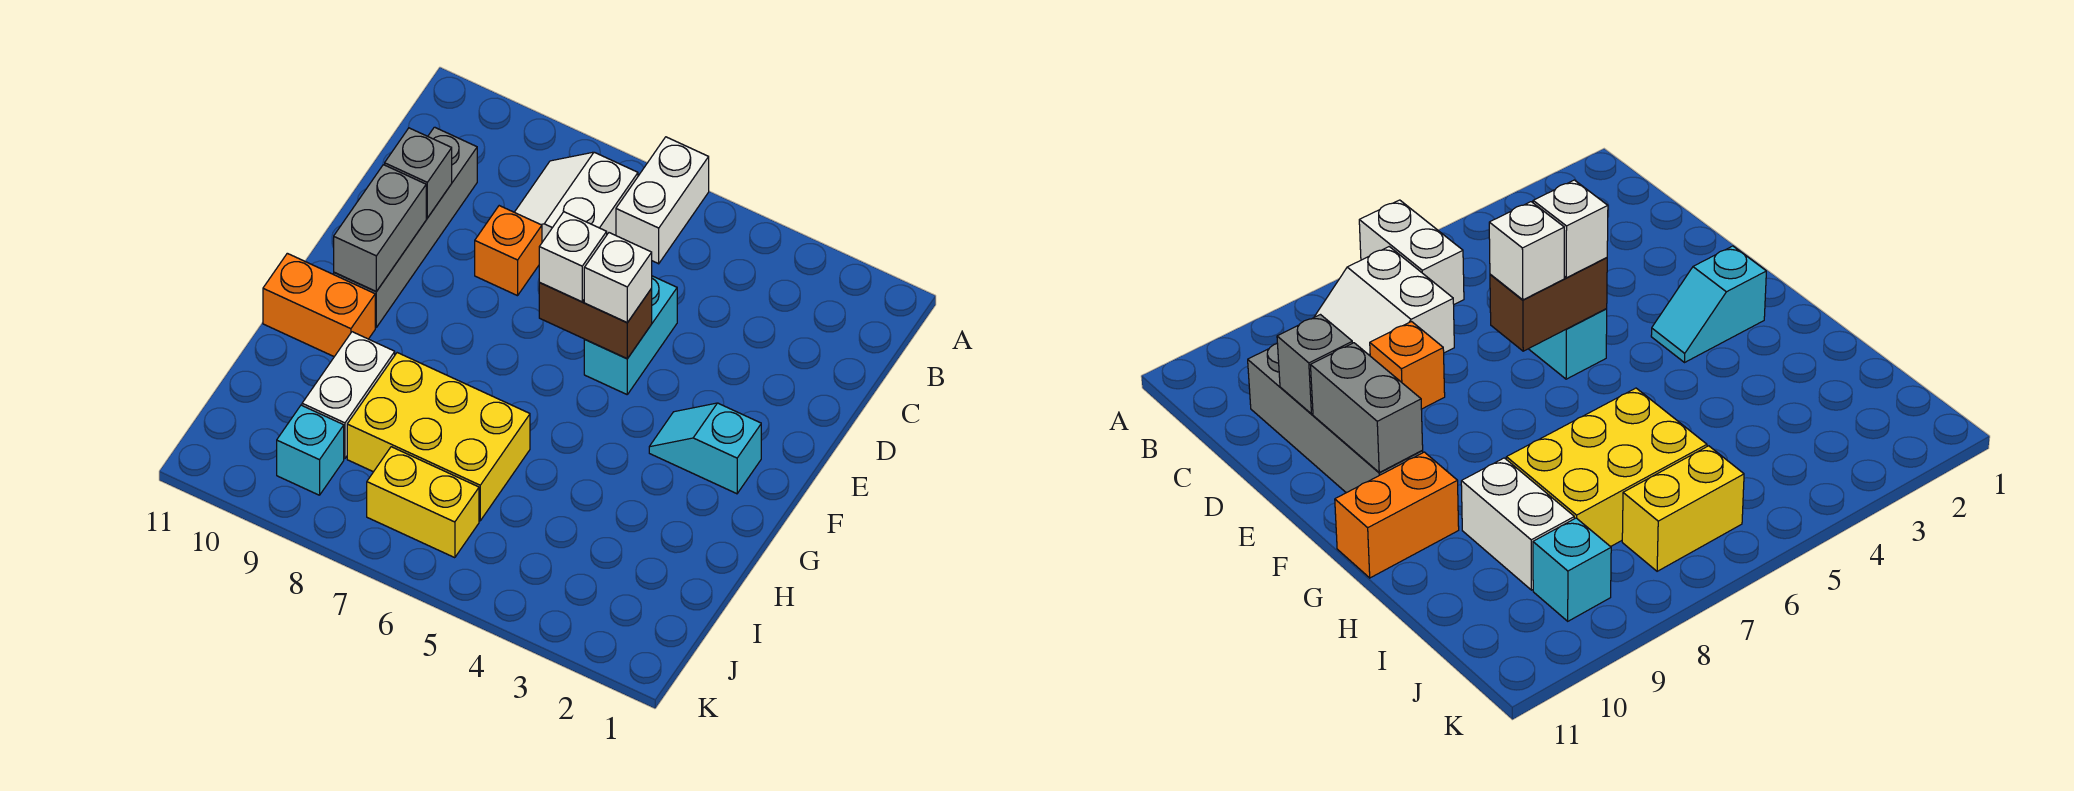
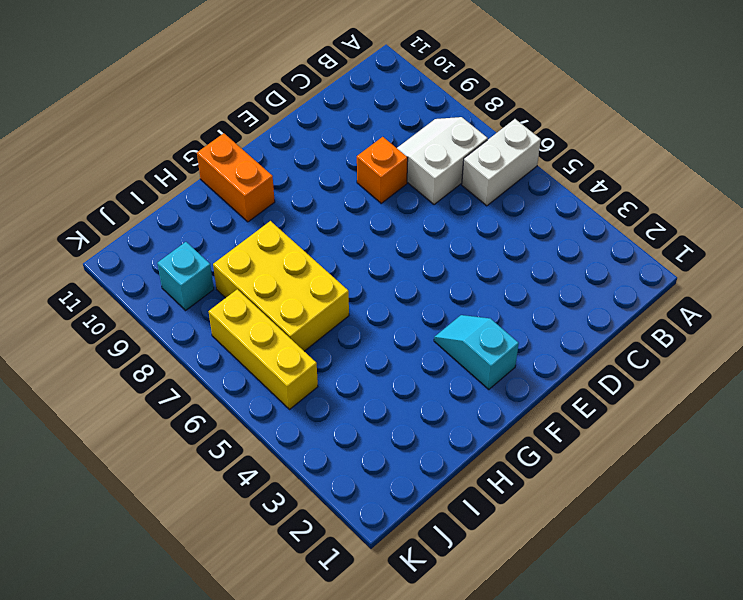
yellow 1x3 brick [209,289,318,409] -> yellow 1x2 brick [367,447,479,558]
none -> grey 1x4 brick [334,127,477,327]
none -> cyan 1x2 brick [584,276,677,394]
none -> white 1x2 brick [302,332,395,458]

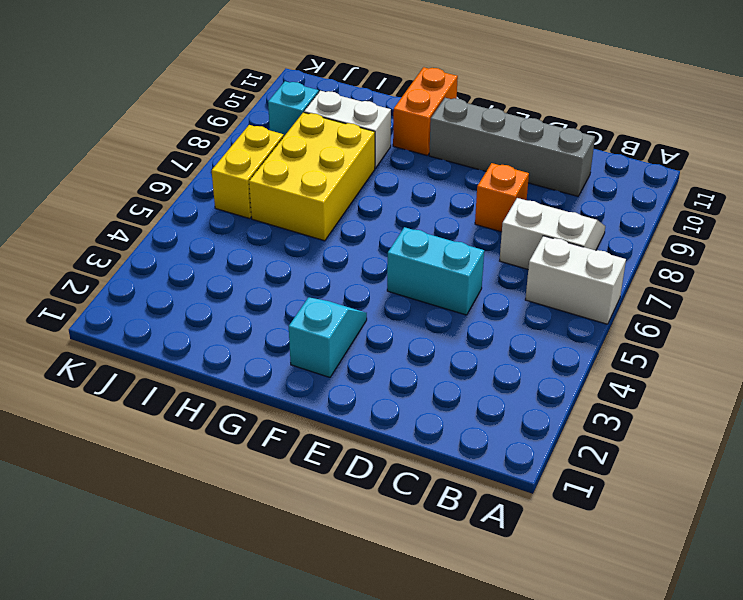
none -> grey 1x1 brick [385,128,452,218]
none -> brown 1x2 brick [539,283,652,359]
none -> grey 1x2 brick [334,165,426,291]

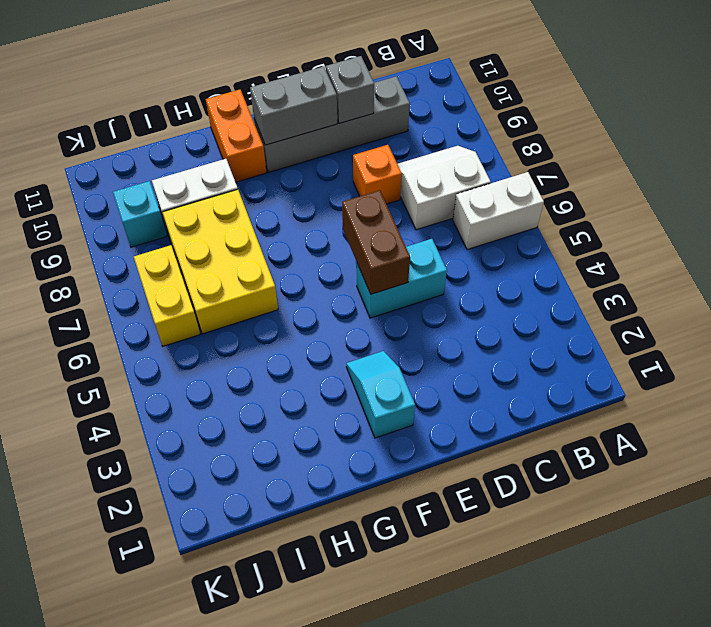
none -> white 1x1 brick [584,233,652,323]
none -> white 1x1 brick [539,212,607,302]

